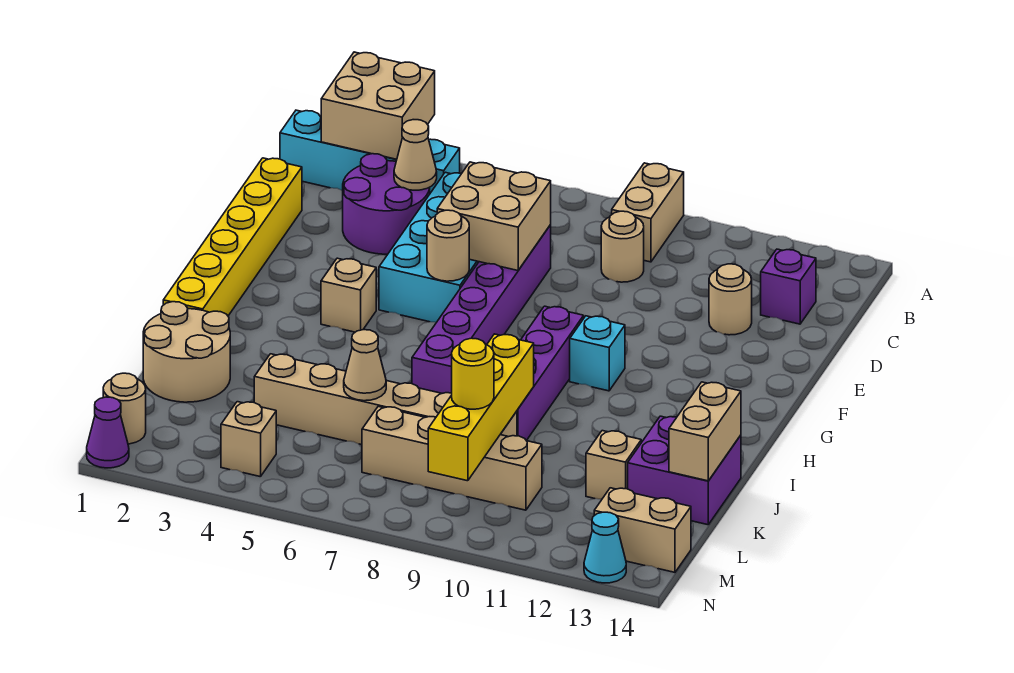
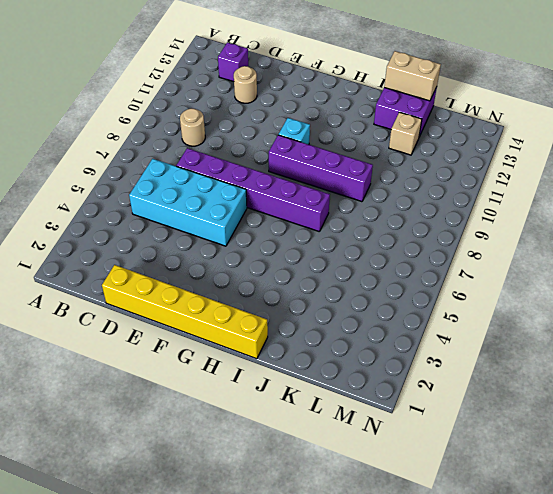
none -> tan 1x2 brick [612,163,684,262]
none -> cyan 1x4 brick [280,110,460,193]
none -> purple 2x2 round brick [343,154,430,254]
none -> tan 1x1 brick [321,258,376,332]

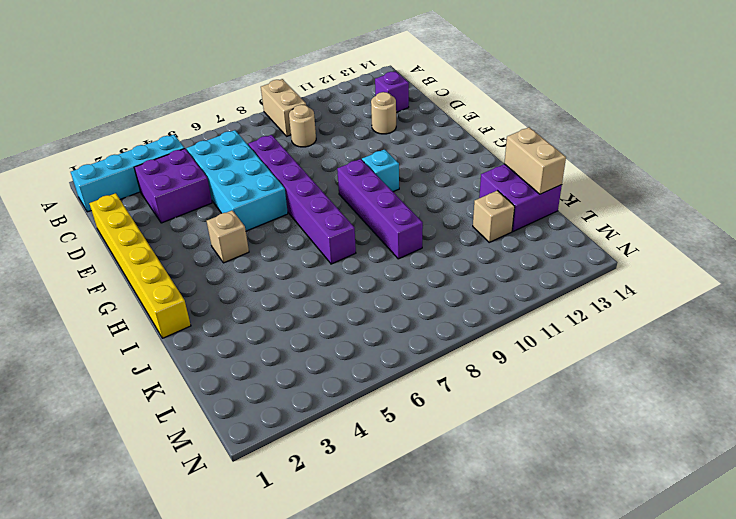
purple 2x2 brick [134,149,212,223] -> purple 2x2 round brick [343,154,430,254]
none -> tan 2x2 round brick [143,302,230,402]
none -> tan 1x6 brick [254,354,517,445]
none -> tan 1x4 brick [362,406,542,510]
none -> tan 1x1 round brick [103,373,146,444]

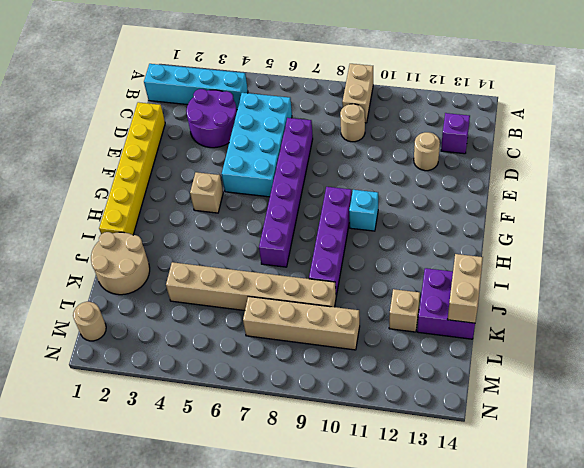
none -> tan 1x1 brick [221,402,276,477]
none -> tan 1x2 brick [594,488,691,572]
none -> purple 1x1 cone [87,397,129,468]
none -> cyan 1x1 cone [584,512,626,583]

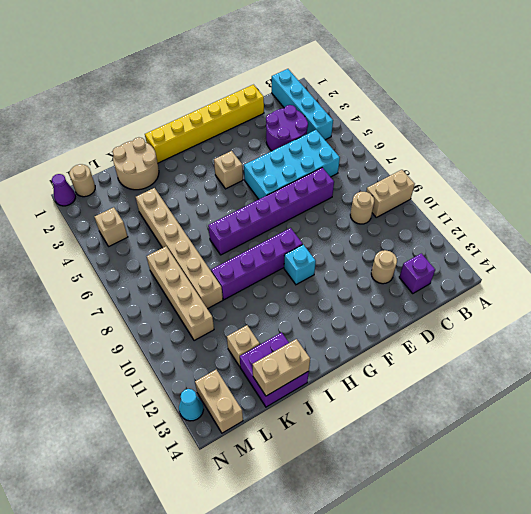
none -> tan 2x2 brick [321,52,435,160]
none -> tan 1x1 cone [394,120,437,190]
none -> tan 2x2 brick [437,162,551,271]
none -> tan 1x1 round brick [427,210,469,281]

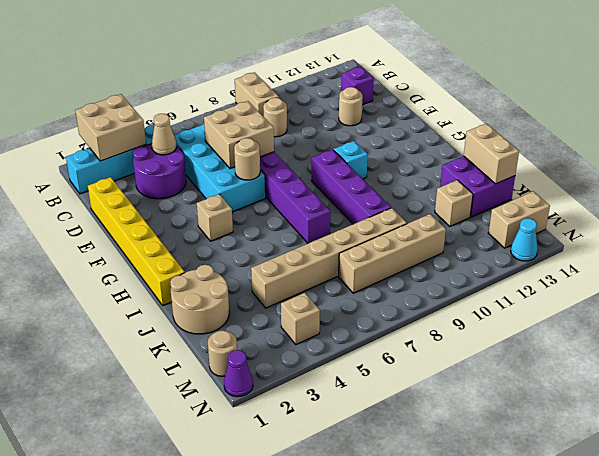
none -> yellow 1x4 brick [428,334,534,481]
none -> tan 1x1 cone [344,330,386,401]
none -> yellow 1x1 round brick [452,338,494,409]

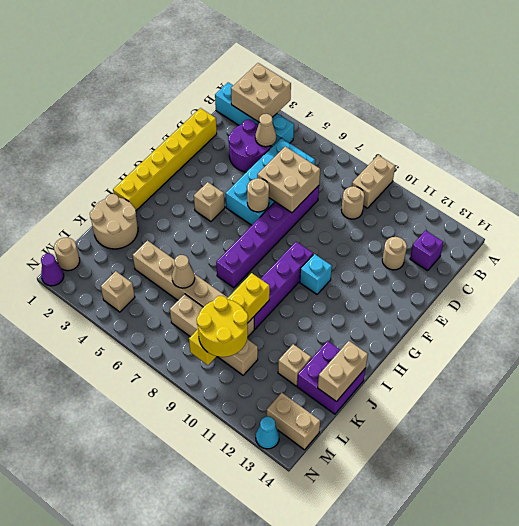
yellow 2x2 round brick [197,296,248,357] -> yellow 1x1 round brick [452,338,494,409]

